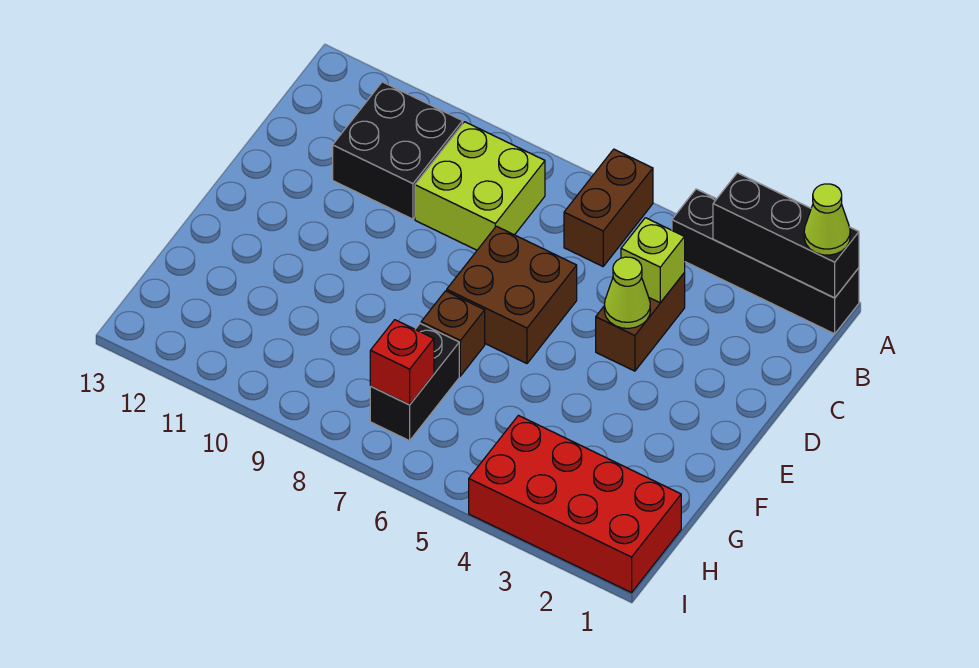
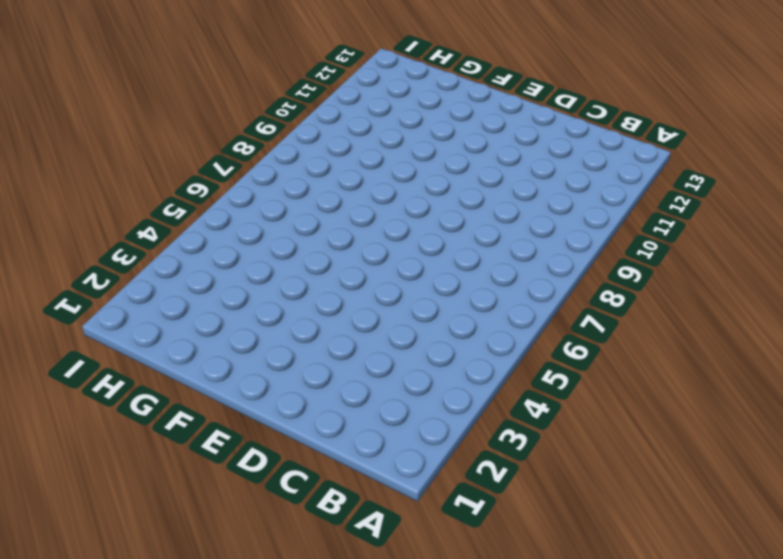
none -> black 1x4 brick [672,189,859,334]
none -> brown 1x2 brick [564,149,653,266]
none -> lime 2x2 brick [415,122,545,250]

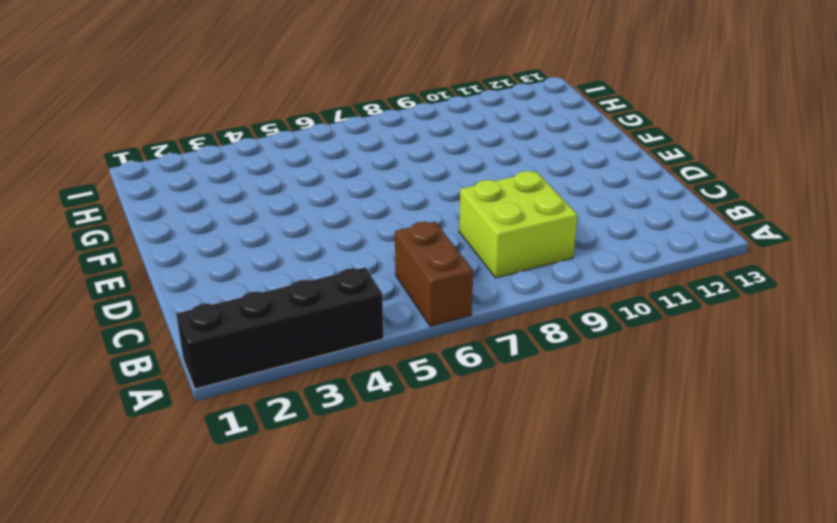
none -> black 2x2 brick [333,82,463,219]
none -> brown 1x2 brick [596,273,685,371]
none -> brown 2x2 brick [447,226,577,364]

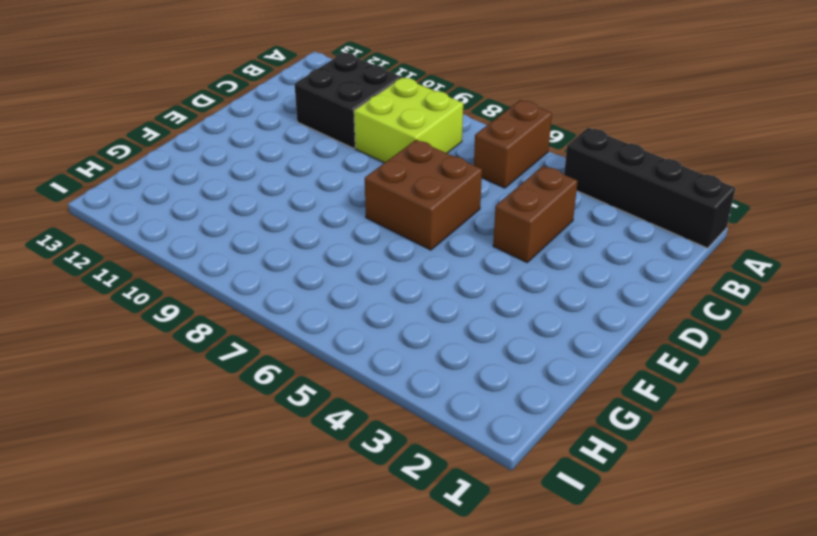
none -> brown 1x1 brick [421,291,485,376]
none -> black 1x2 brick [370,323,459,441]
none -> red 2x4 brick [469,415,681,593]

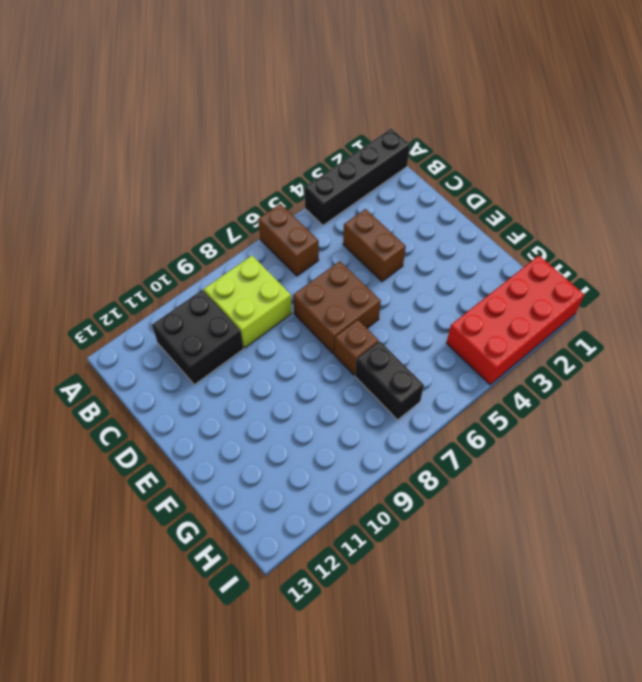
none -> black 1x3 brick [713,173,859,298]
none -> lime 1x1 brick [621,218,685,303]
none -> lime 1x1 cone [604,257,650,328]

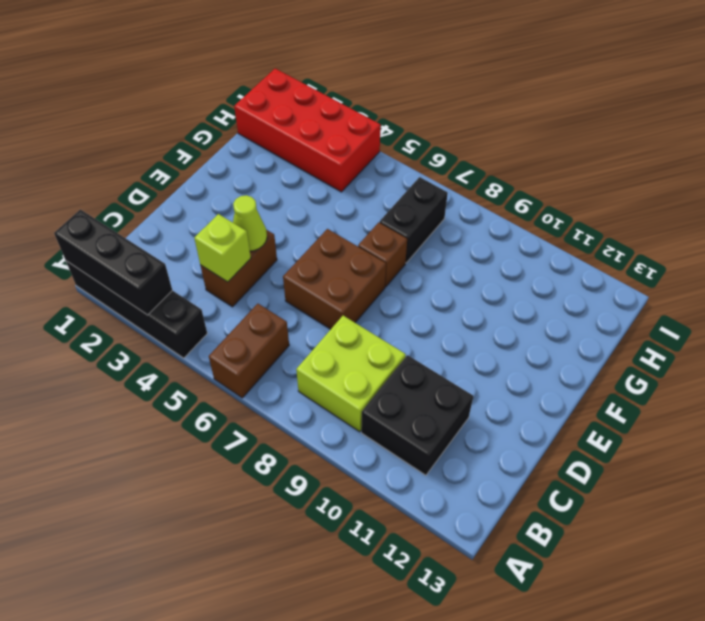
none -> red 1x1 brick [370,320,434,405]
none -> lime 1x1 cone [804,184,850,255]

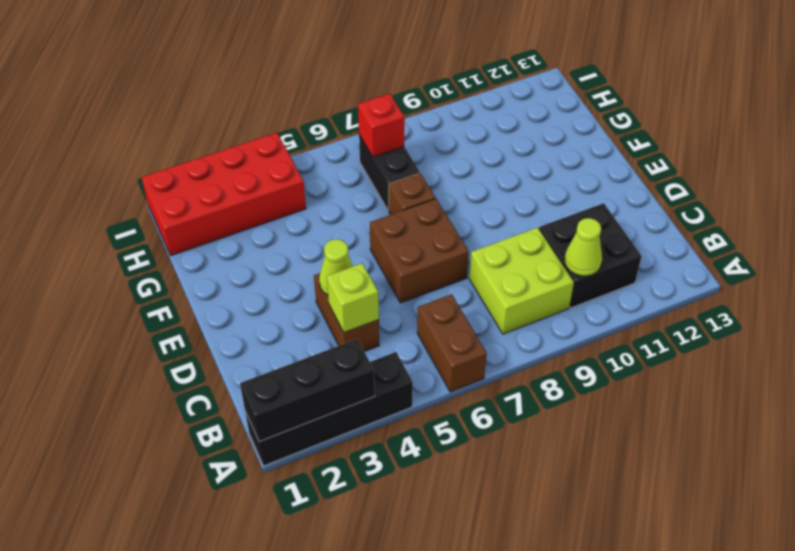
lime 1x1 cone [564,218,602,276] -> lime 1x1 cone moved to [804,184,850,255]

